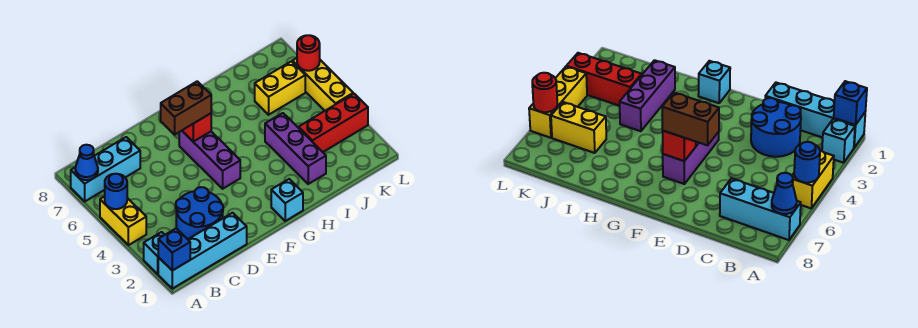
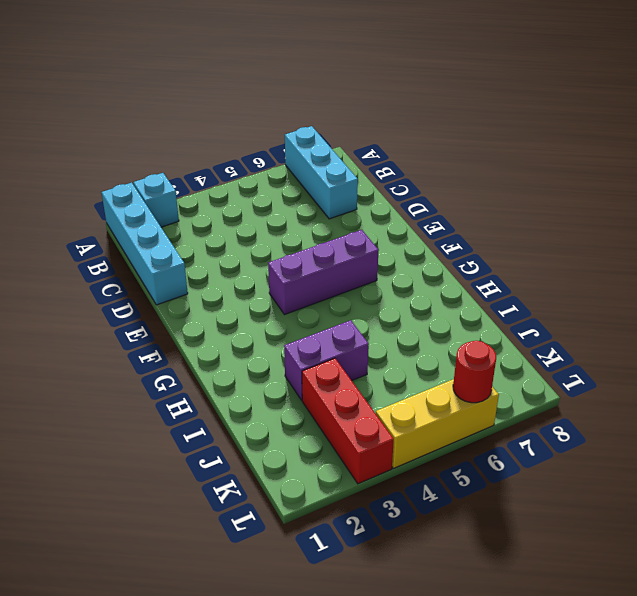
purple 1x2 brick [284,320,369,400] -> purple 1x3 brick [265,113,326,184]
none -> yellow 1x2 brick [100,196,146,245]
none -> blue 2x2 round brick [176,187,223,239]
none -> cyan 1x1 brick [271,179,303,221]

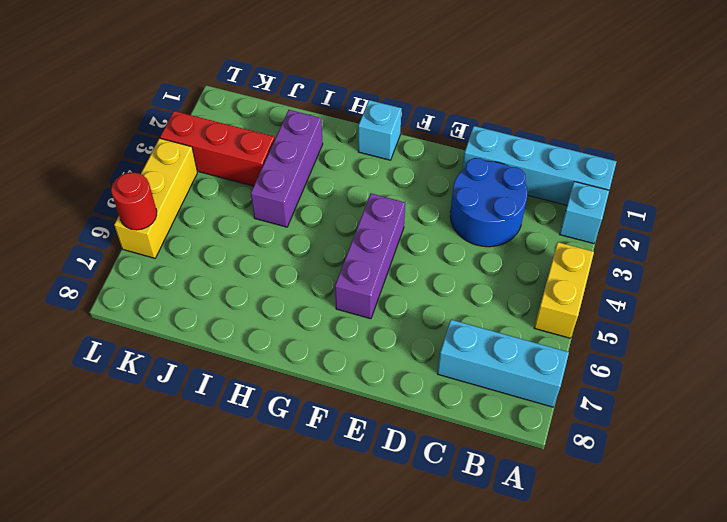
none -> yellow 1x2 brick [255,61,305,115]
none -> blue 1x1 brick [158,228,190,271]
none -> blue 1x1 round brick [105,174,127,209]

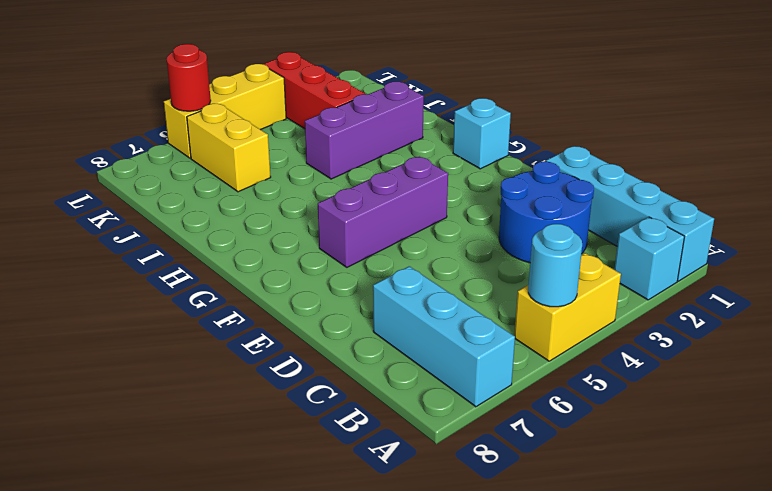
cyan 1x1 round brick [528,224,582,307] -> blue 1x1 round brick [105,174,127,209]
none -> blue 1x1 brick [158,228,190,271]
none -> blue 1x1 cone [75,145,98,180]
none -> red 1x1 brick [182,113,211,142]

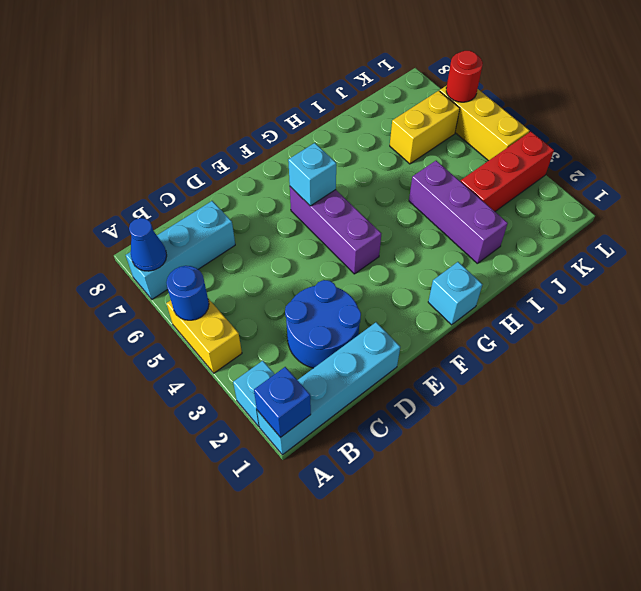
cyan 1x1 brick [288,143,336,206] -> red 1x1 brick [182,113,211,142]
none -> brown 1x2 brick [161,81,211,135]

